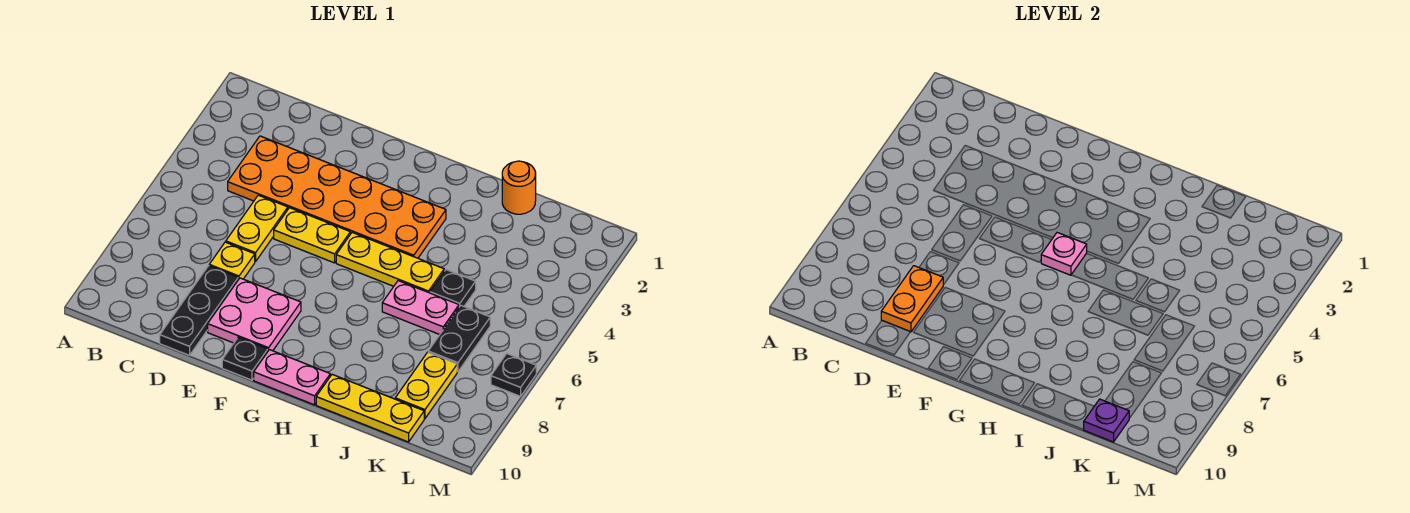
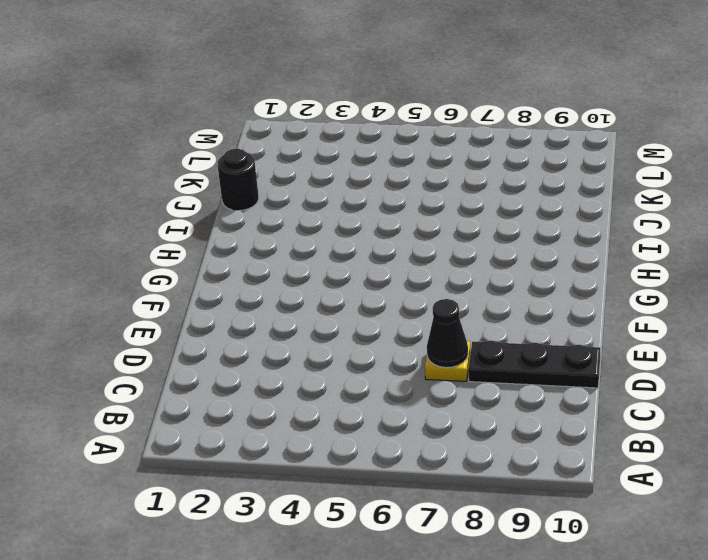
black 1x1 cone [427,299,468,368] -> none
black 1x1 round brick [218,149,259,211] -> orange 1x1 round brick [502,161,536,214]
none -> orange 2x6 plate [228,136,446,258]
none -> yellow 1x2 plate [226,195,288,262]
none -> yellow 1x2 plate [274,208,350,263]

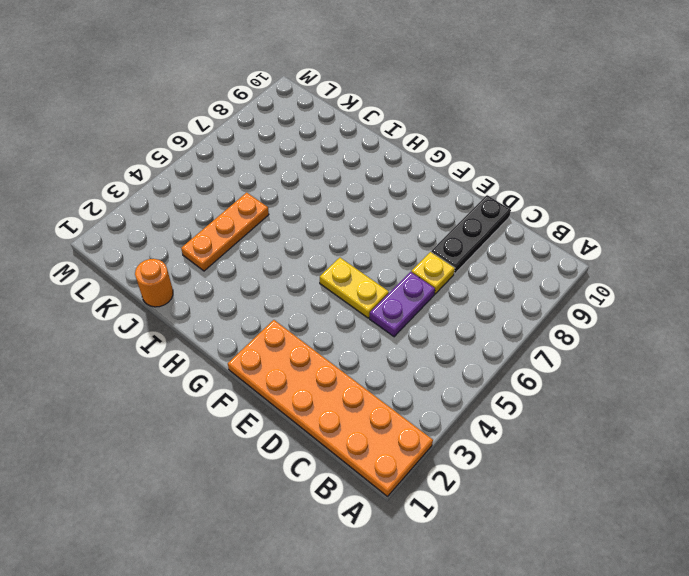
orange 2x6 plate [228,320,433,496] -> orange 2x6 plate moved to [228,136,446,258]
purple 1x2 plate [370,272,435,337] -> yellow 1x2 plate [226,195,288,262]
orange 1x3 plate [181,193,269,271] -> black 1x1 plate [430,270,476,307]
none -> pink 2x2 plate [208,278,301,351]
none -> black 1x1 plate [222,337,268,380]
none -> yellow 1x3 plate [336,233,444,293]

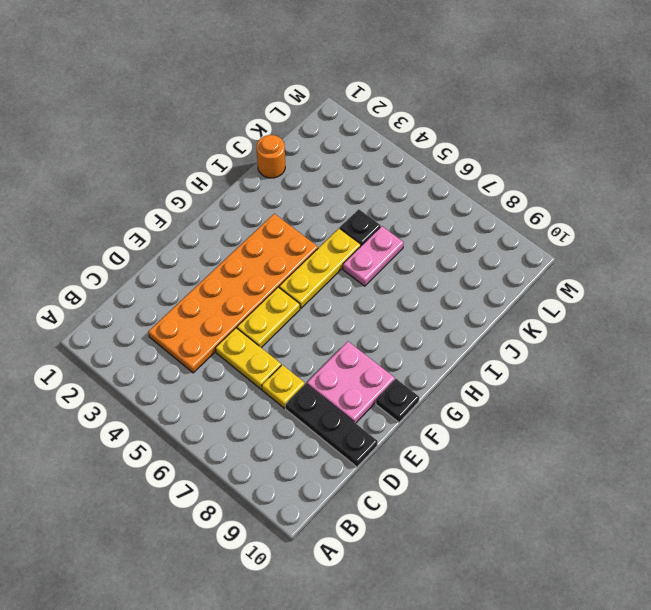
none -> pink 1x2 plate [254,350,330,405]
none -> yellow 1x3 plate [316,374,424,442]
none -> black 1x2 plate [428,305,490,372]

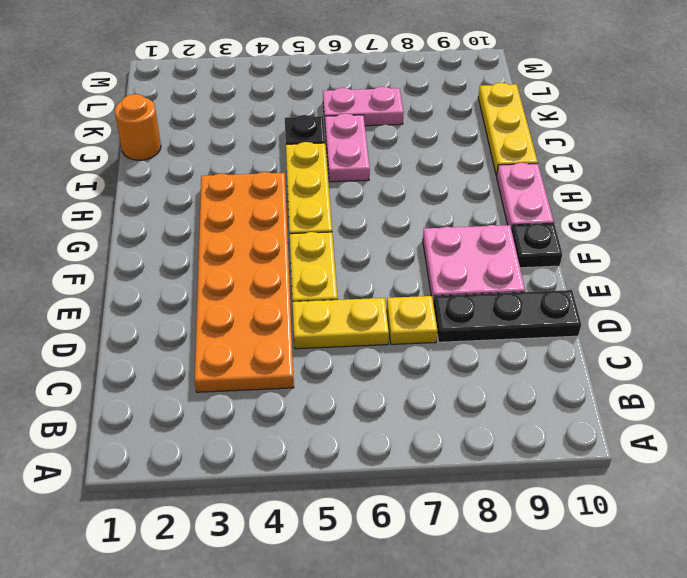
pink 1x2 plate [323,87,404,126] -> black 1x2 plate [428,305,490,372]
none -> yellow 1x2 plate [395,352,457,419]
none -> black 1x1 plate [491,354,536,396]
none -> orange 1x2 plate [881,266,944,332]

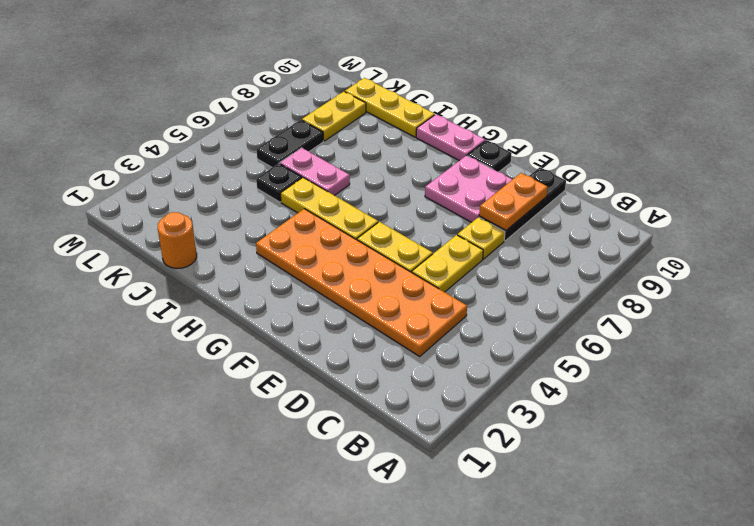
none -> black 1x1 plate [491,354,536,396]
none -> pink 1x1 plate [1041,233,1087,275]
none -> purple 1x1 plate [1084,399,1129,442]

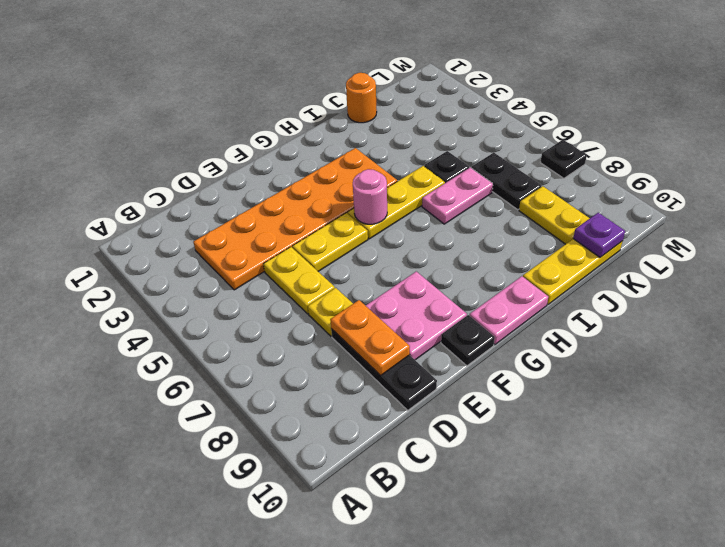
pink 1x1 round brick [353,169,387,224] -> pink 1x1 plate [1041,233,1087,275]

